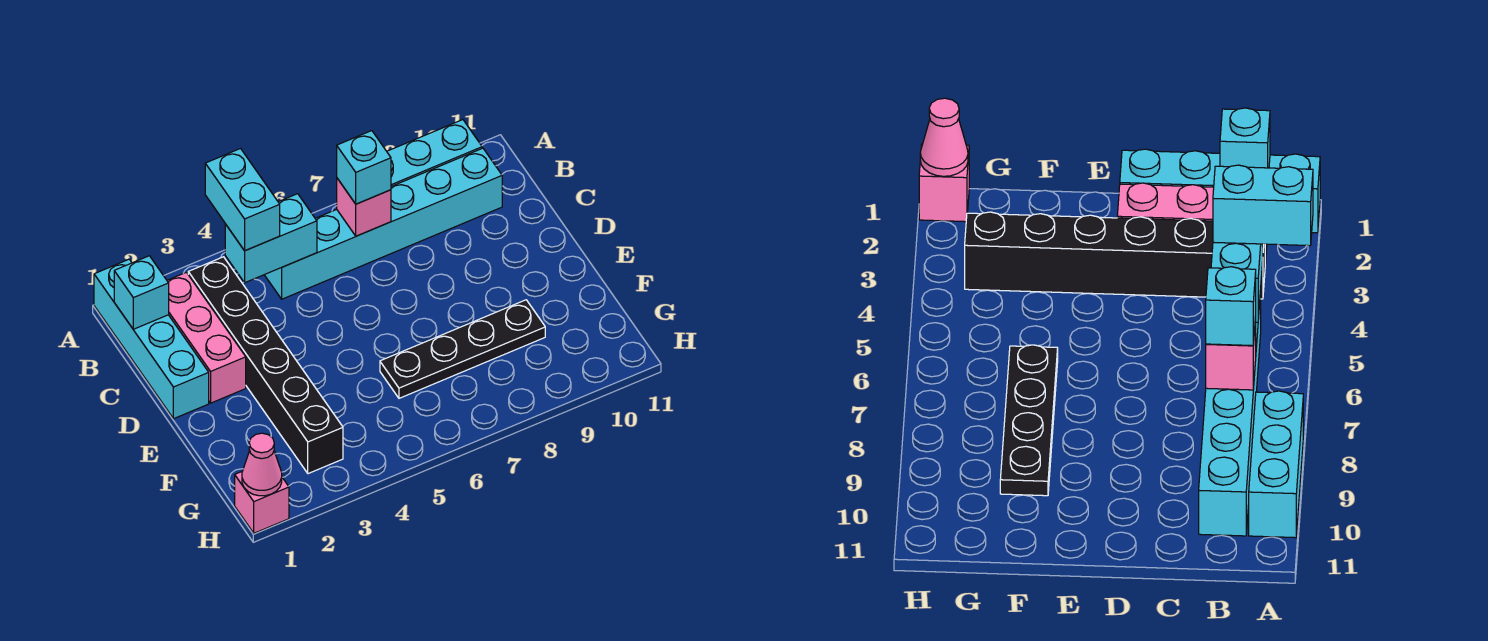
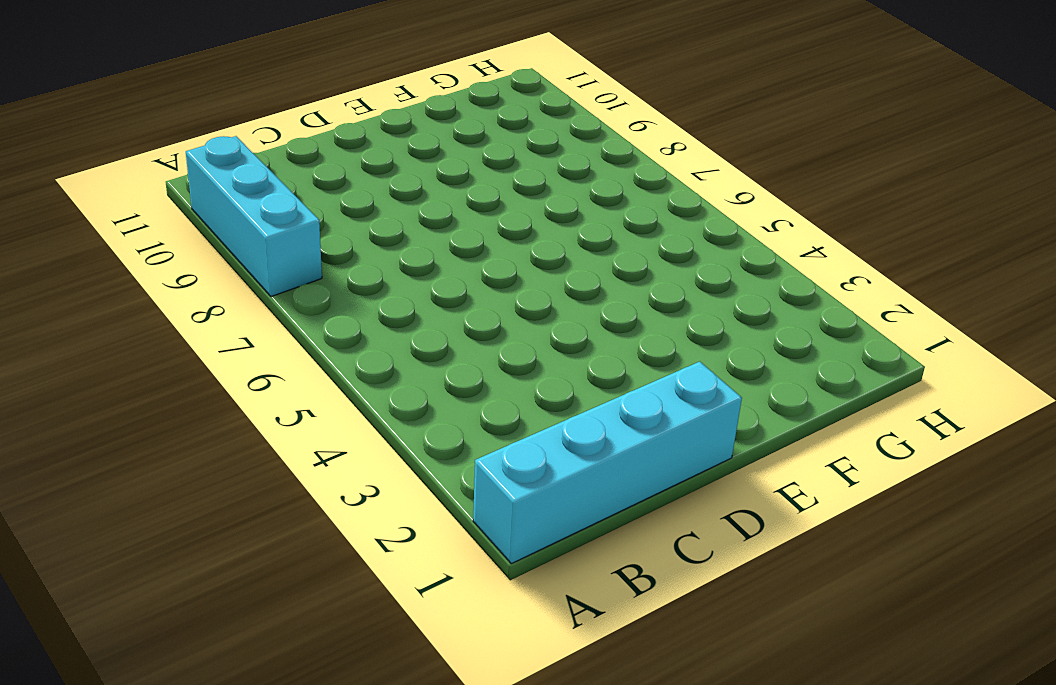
none -> pink 1x3 brick [167,272,246,403]
none -> black 1x6 brick [188,257,343,474]
none -> cyan 1x6 brick [265,148,502,299]

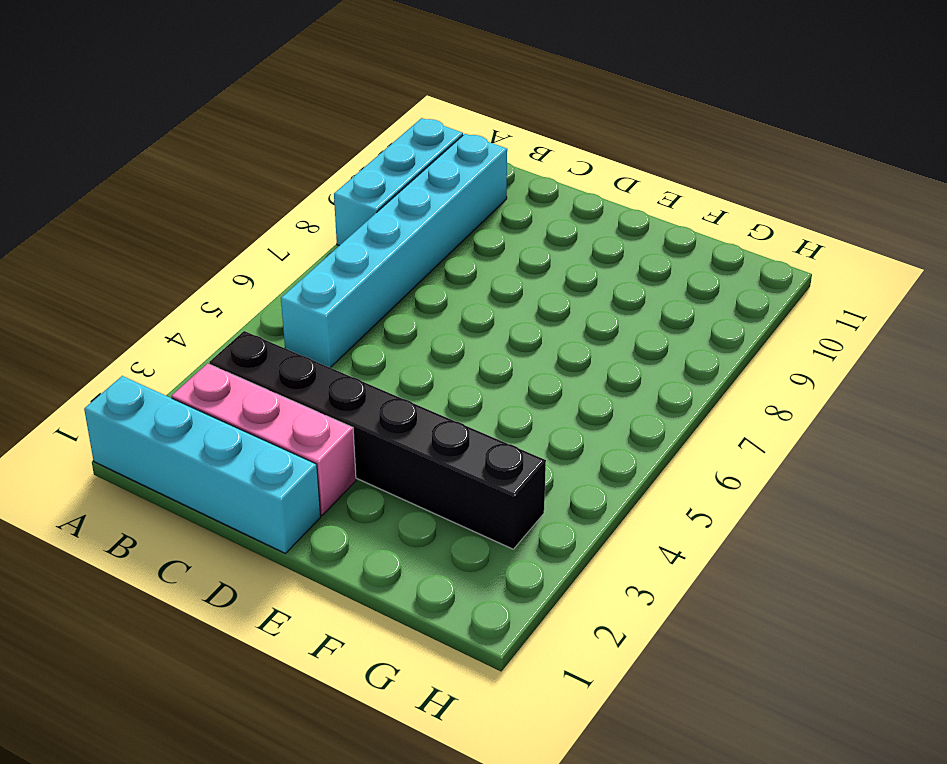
none -> black 1x4 plate [380,300,545,398]
none -> pink 1x1 brick [235,472,289,533]
none -> cyan 1x1 brick [114,256,169,329]

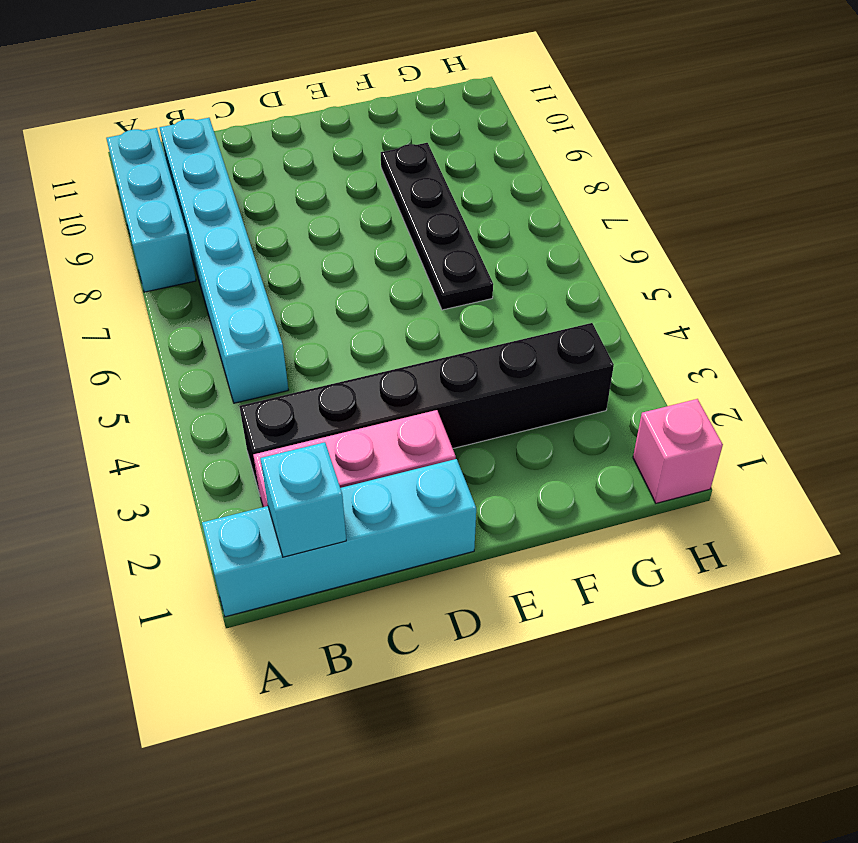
none -> cyan 1x2 brick [225,194,317,283]
none -> pink 1x1 brick [337,178,391,236]
none -> pink 1x1 cone [242,433,282,496]

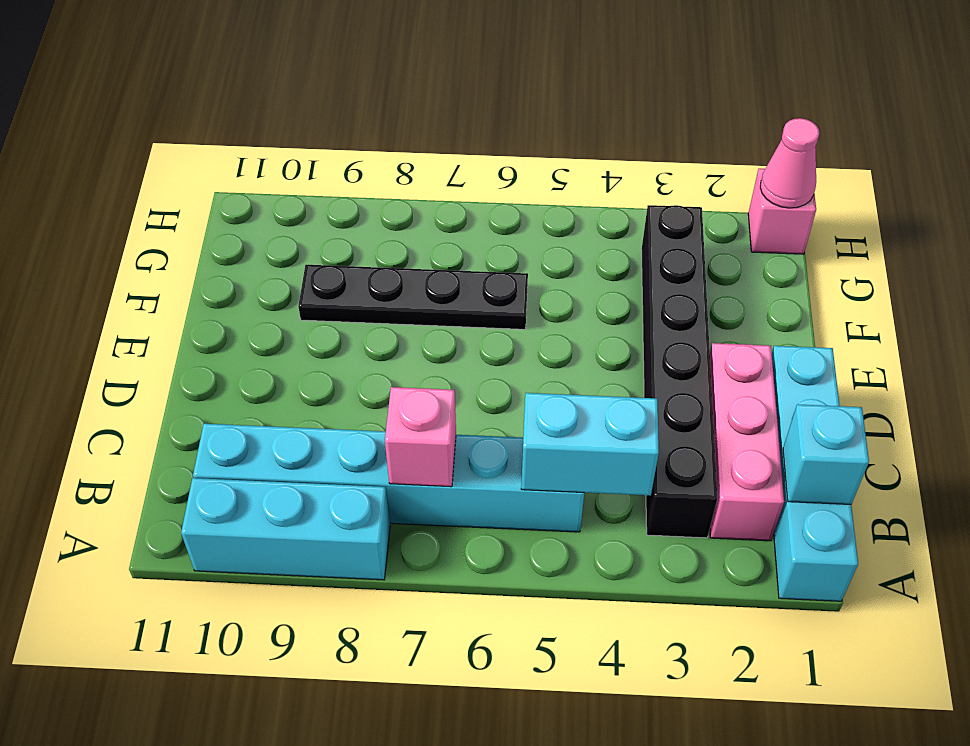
none -> cyan 1x2 brick [205,149,280,251]
none -> cyan 1x1 brick [337,131,391,204]

